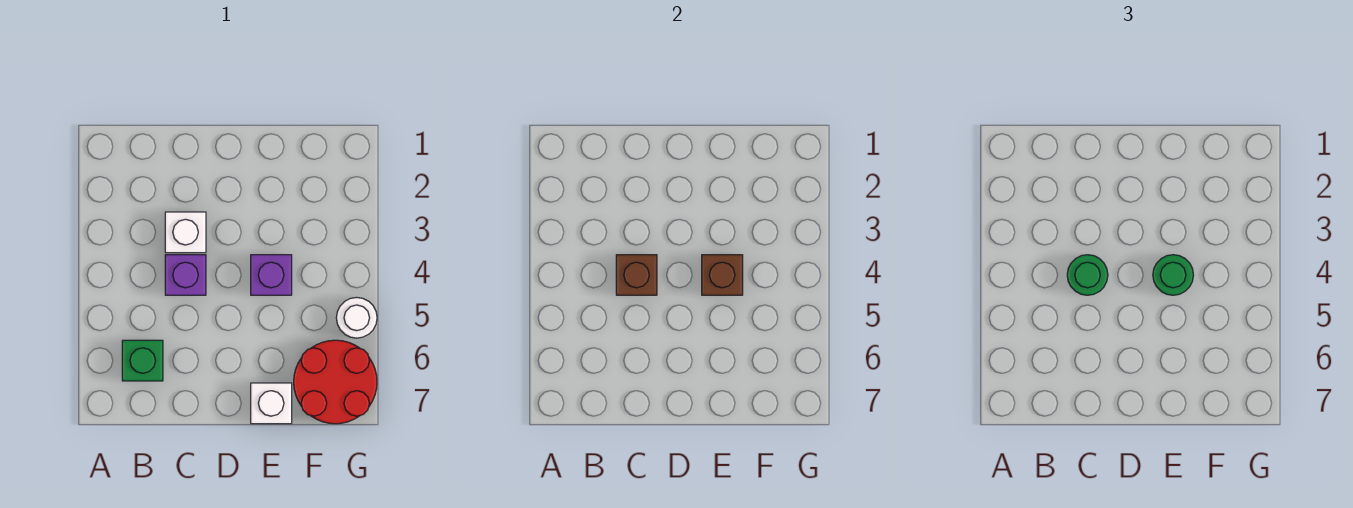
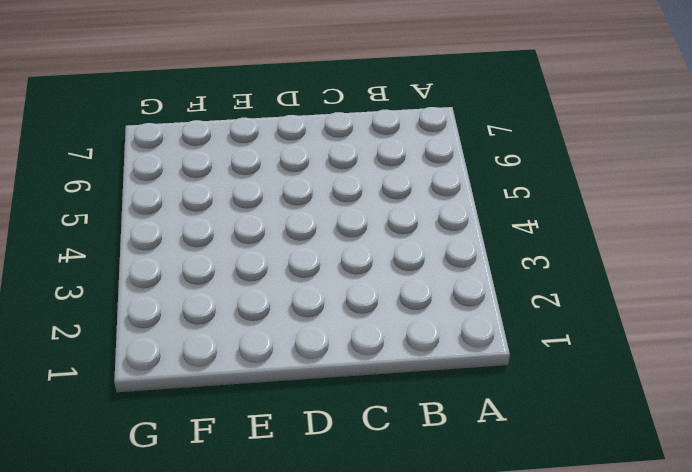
none -> green 1x1 brick [122,340,163,381]
none -> white 1x1 brick [165,212,206,253]

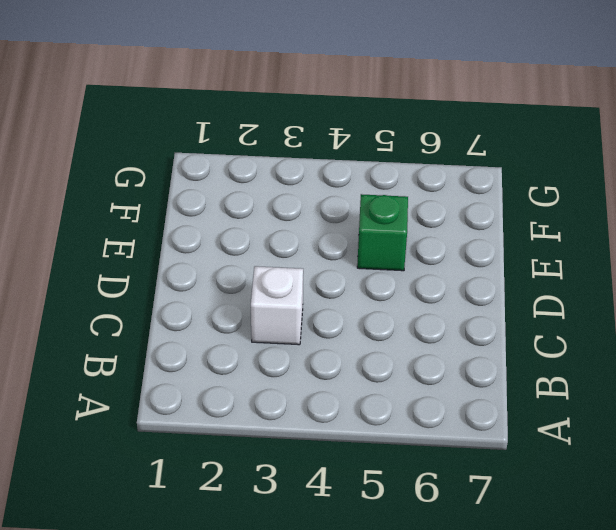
green 1x1 brick [357,194,408,271] -> green 1x1 brick moved to [122,340,163,381]
none -> purple 1x1 brick [165,255,206,295]
none -> purple 1x1 brick [251,255,292,295]

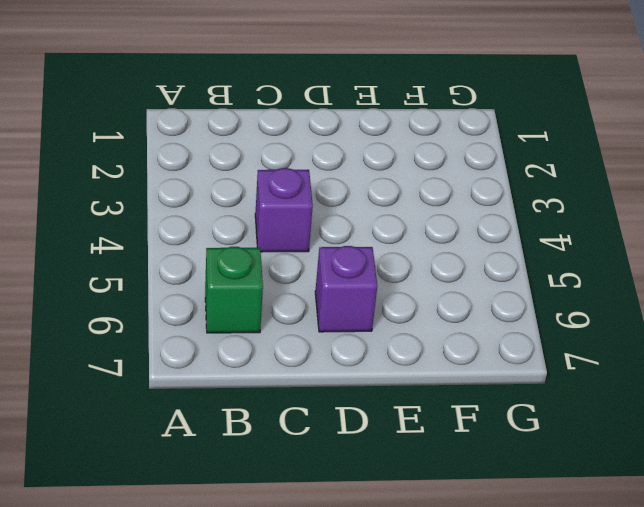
purple 1x1 brick [315,246,377,332] -> purple 1x1 brick moved to [251,255,292,295]
none -> white 1x1 brick [165,212,206,253]
none -> white 1x1 brick [251,383,292,424]

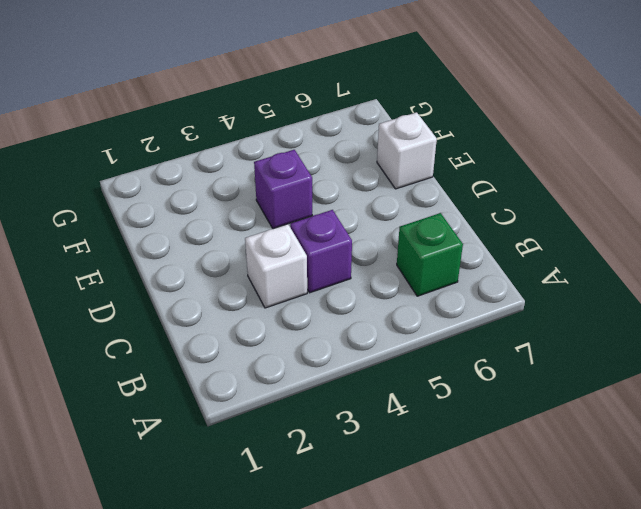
none -> red 2x2 round brick [294,340,377,424]
none -> white 1x1 round brick [336,297,377,338]

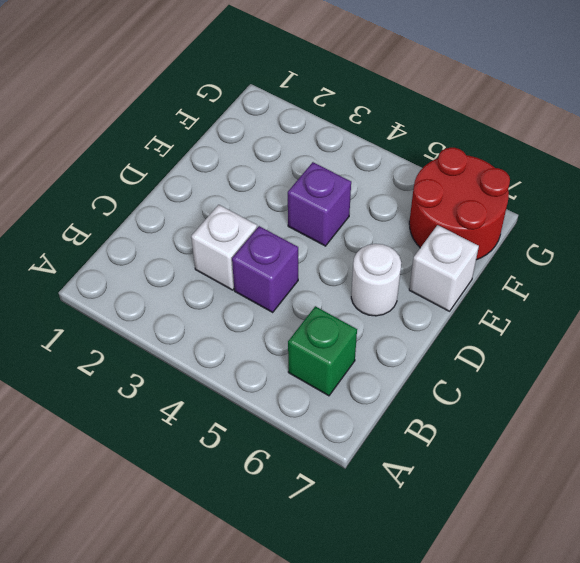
white 1x1 round brick [351,244,401,316] -> white 1x1 round brick moved to [336,297,377,338]
none -> brown 1x1 brick [616,255,657,295]
none -> brown 1x1 brick [702,255,743,295]

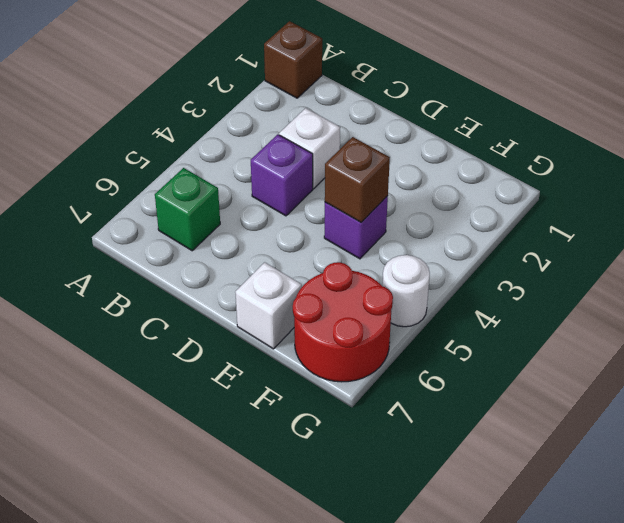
brown 1x1 brick [264,21,322,98] -> brown 1x1 brick moved to [616,255,657,295]
none -> green 1x1 round brick [1067,255,1108,295]
none -> green 1x1 round brick [1153,255,1193,295]

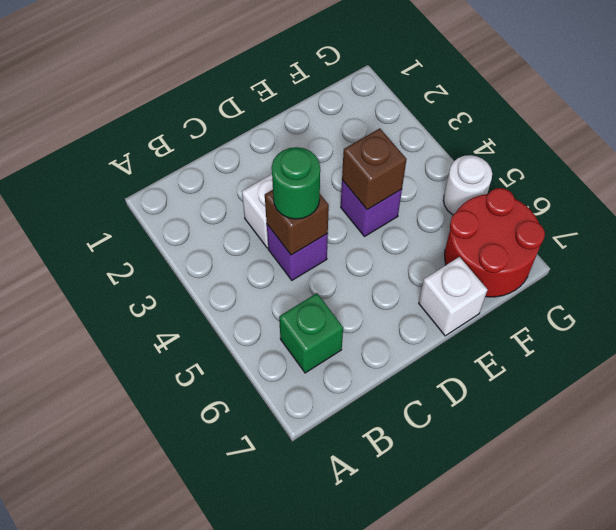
none -> green 1x1 round brick [1153,255,1193,295]

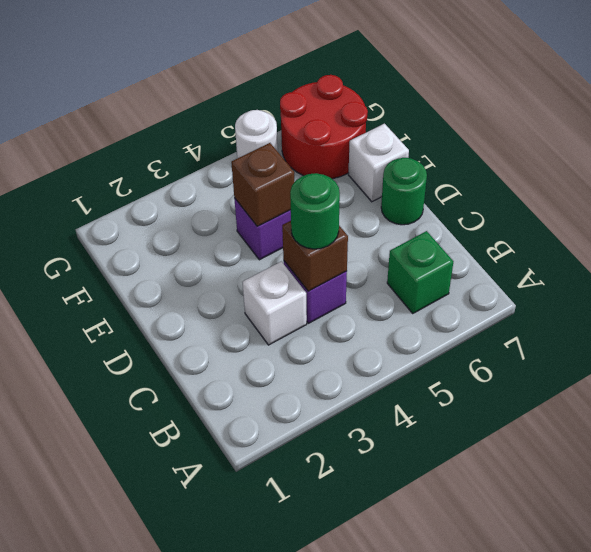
green 1x1 round brick [381,158,427,225] -> green 1x1 round brick moved to [1153,255,1193,295]

